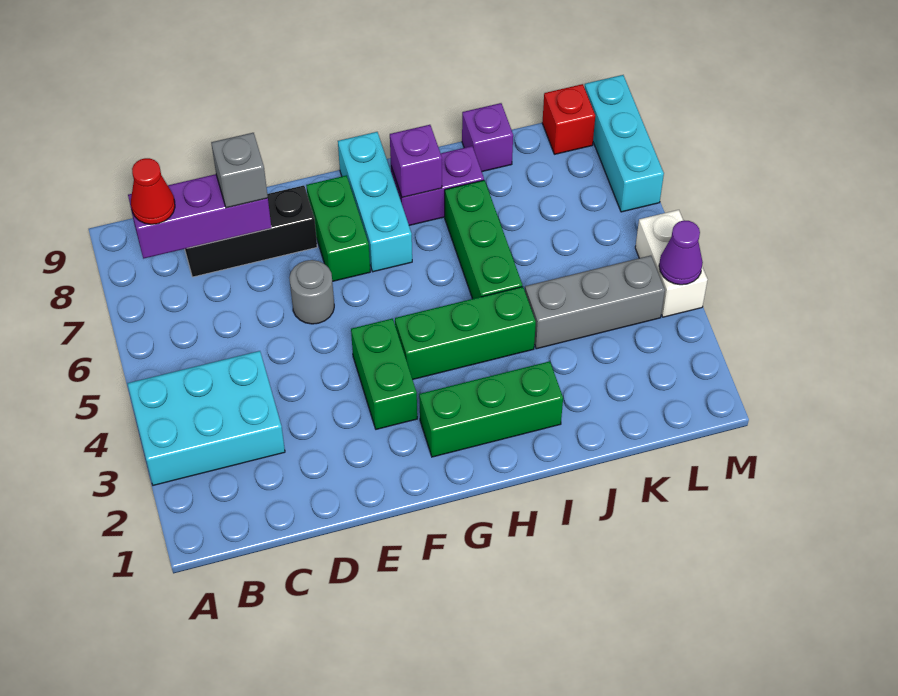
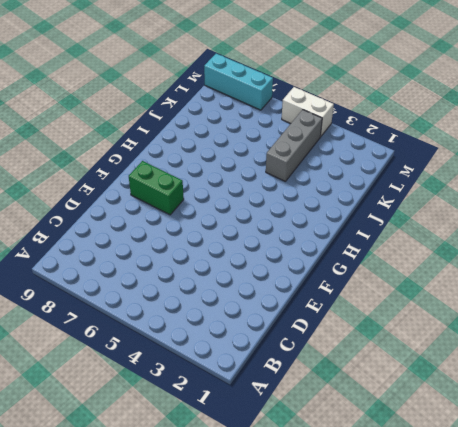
none -> cyan 2x3 brick [127,351,285,485]
none -> black 1x3 brick [185,185,317,277]
none -> grey 1x1 round brick [289,260,334,324]

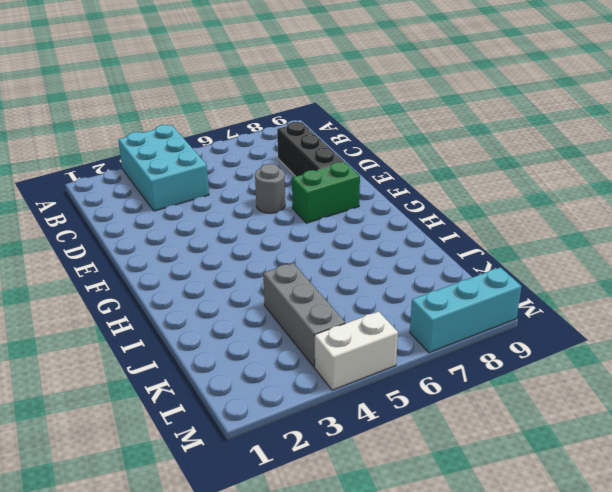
none -> green 1x2 brick [351,319,417,429]
none -> green 1x3 brick [419,361,563,457]
none -> green 1x3 brick [395,287,536,379]

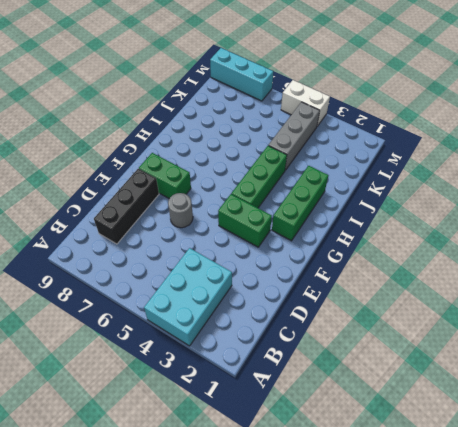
none -> cyan 1x3 brick [338,132,412,272]
none -> purple 1x2 brick [391,146,484,225]
none -> green 1x3 brick [445,180,522,299]

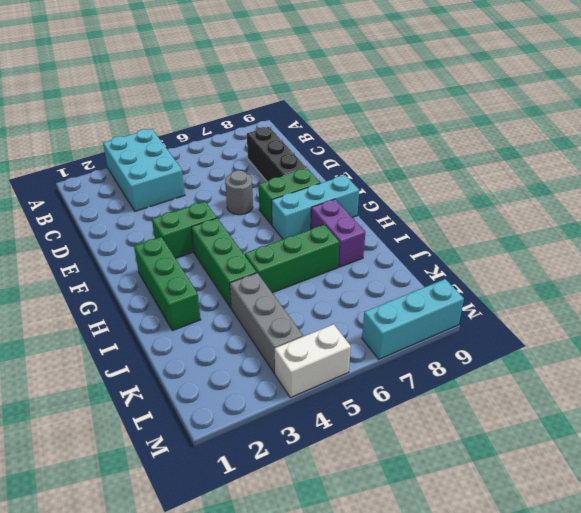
none -> purple 1x1 brick [462,103,513,172]
none -> red 1x1 brick [542,84,595,154]
none -> purple 1x3 brick [128,174,271,259]

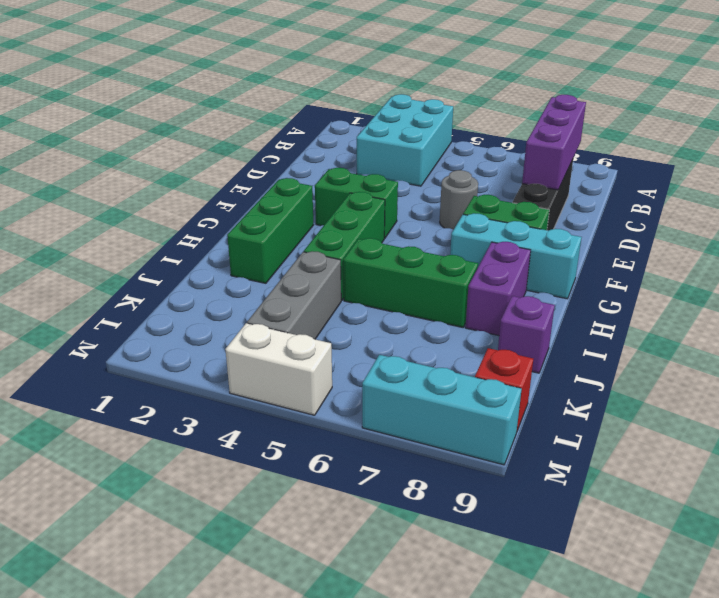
none -> purple 1x1 brick [390,125,442,198]
none -> purple 1x1 cone [659,220,703,285]
none -> red 1x1 cone [131,158,175,224]

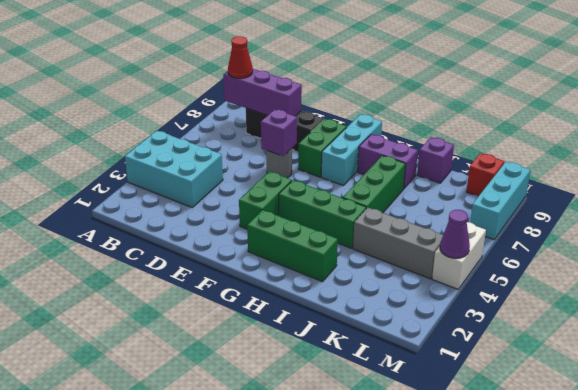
purple 1x1 brick [261,109,297,156] -> purple 1x1 brick moved to [390,125,442,198]
none -> grey 1x1 brick [211,133,268,208]

